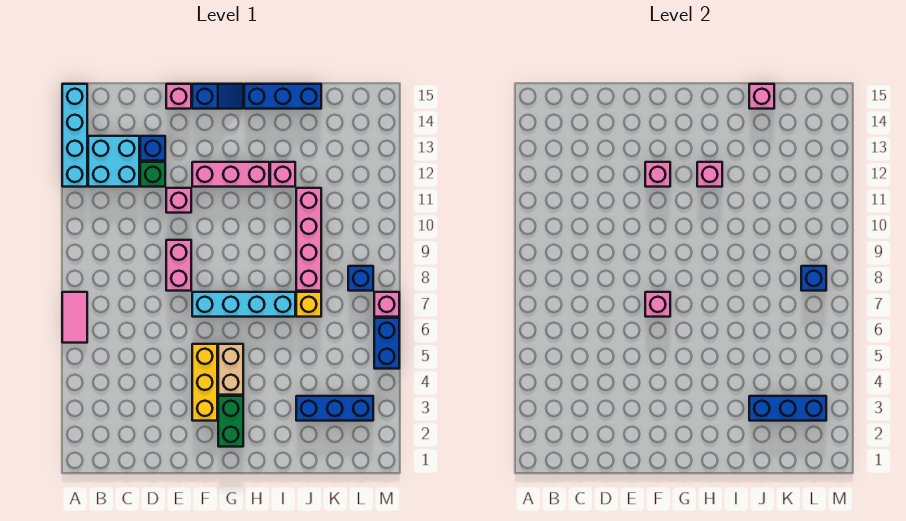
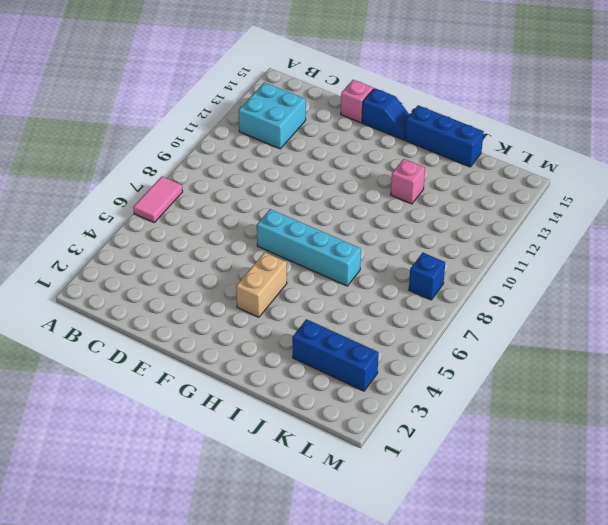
none -> cyan 1x4 brick [62,84,87,187]
none -> green 1x1 brick [140,162,165,187]
none -> blue 1x1 brick [140,136,165,161]

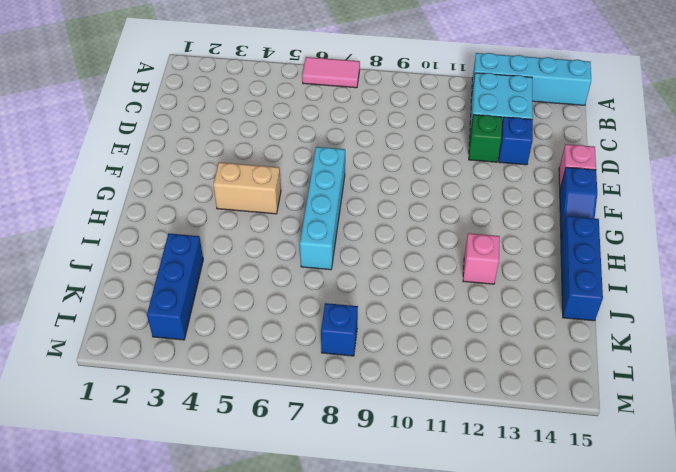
none -> pink 1x2 brick [166,240,191,291]
none -> pink 1x1 brick [166,188,191,213]
none -> yellow 1x3 brick [192,344,217,421]

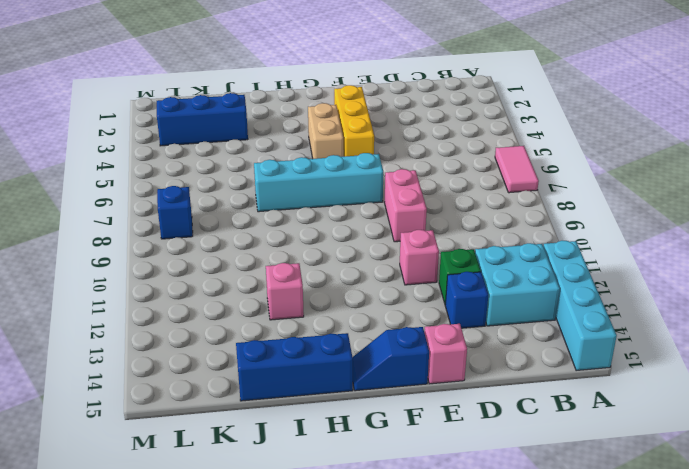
none -> pink 1x3 brick [192,162,269,187]
none -> green 1x2 brick [218,396,243,447]
none -> yellow 1x1 brick [296,292,321,317]

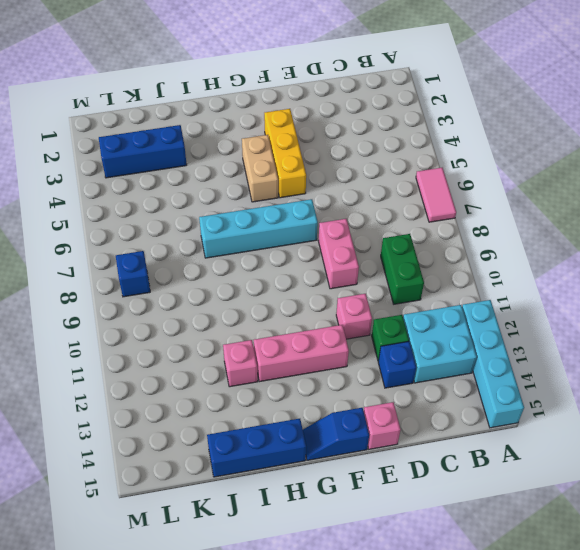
green 1x2 brick [381,234,424,304] -> green 1x2 brick moved to [218,396,243,447]
none -> yellow 1x1 brick [296,292,321,317]
none -> pink 1x4 brick [296,188,321,291]
none -> blue 1x2 brick [374,318,399,369]

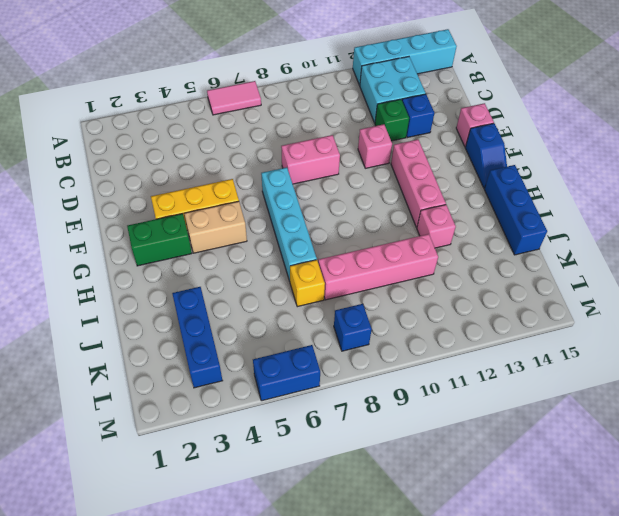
none -> pink 1x1 brick [374,292,399,317]
none -> pink 1x1 brick [645,292,670,317]
none -> pink 1x1 brick [645,162,670,187]

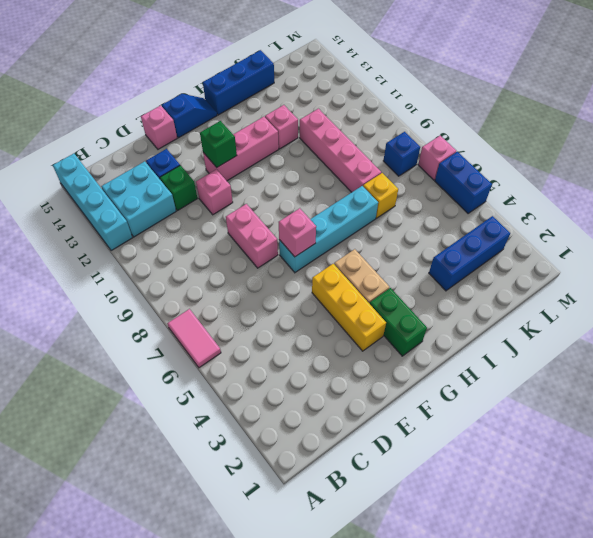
green 1x1 brick [200,121,237,167] -> pink 1x1 brick [645,162,670,187]
none -> pink 1x1 brick [697,162,722,187]
none -> blue 1x3 brick [749,396,826,421]
none -> pink 1x1 brick [749,84,774,109]

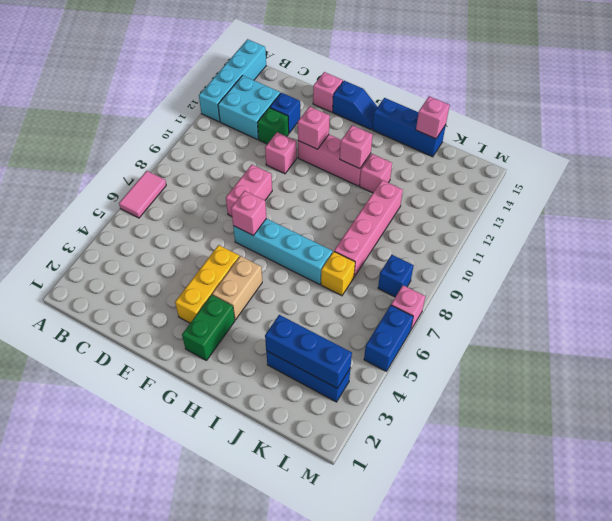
none -> blue 1x1 brick [801,266,826,291]

